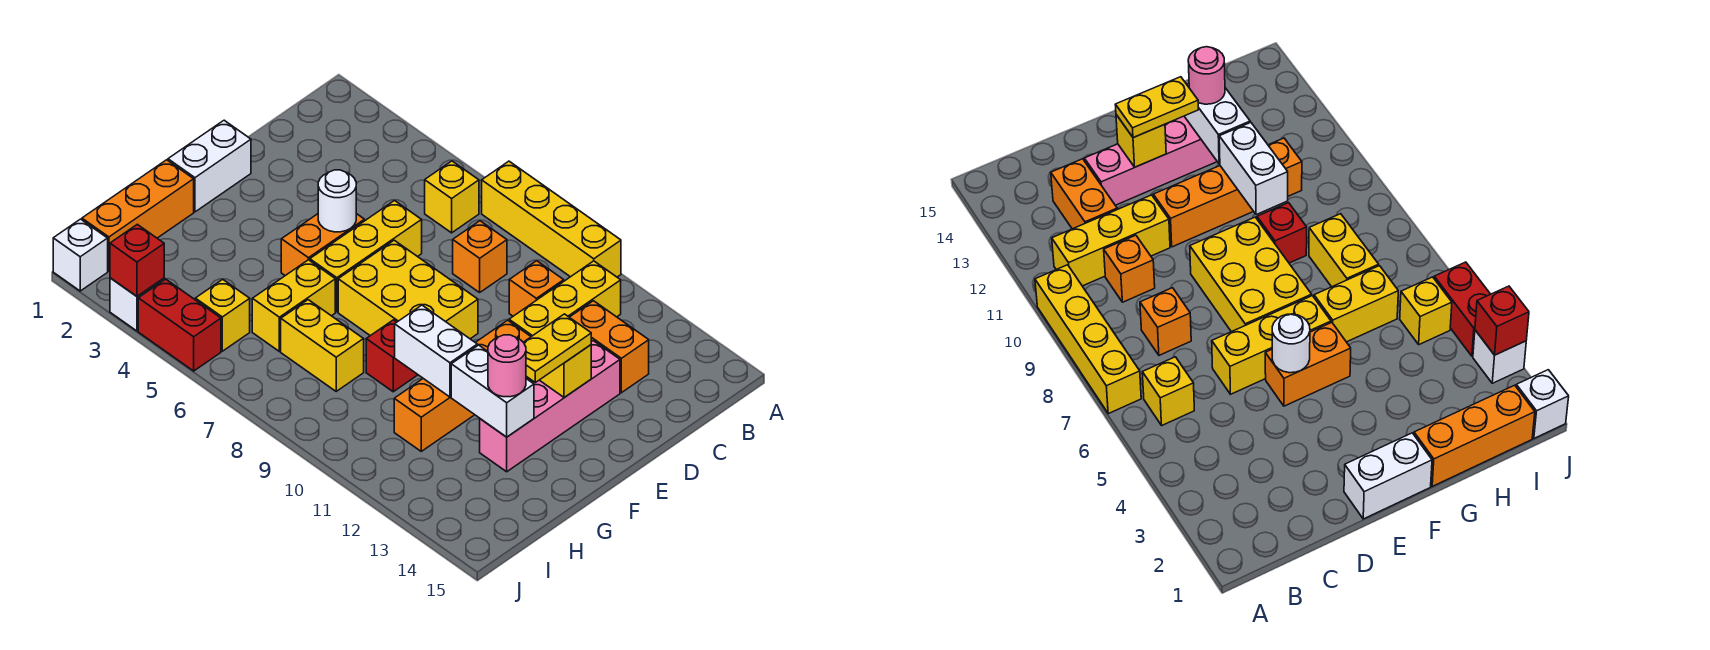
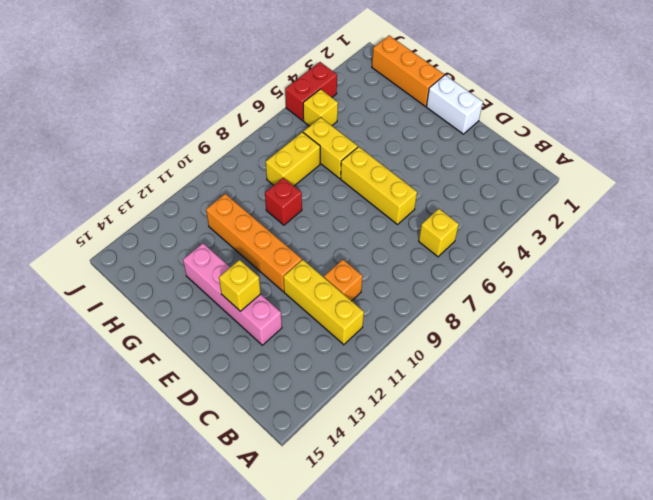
none -> yellow 1x4 brick [482,161,621,277]
none -> orange 1x1 brick [453,221,507,292]
none -> orange 1x2 brick [570,301,649,393]

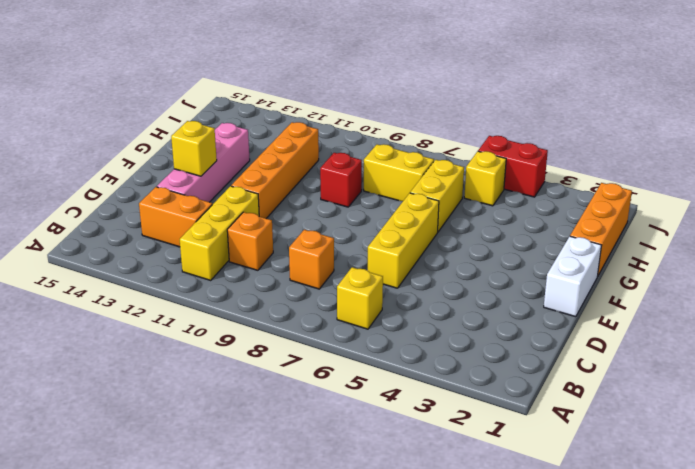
none -> yellow 1x4 brick [482,161,621,277]
none -> orange 1x2 brick [281,214,364,276]
none -> yellow 2x3 brick [338,240,478,339]

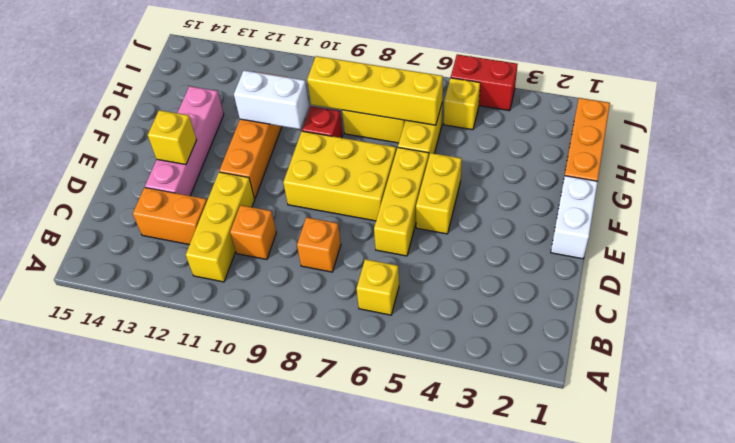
yellow 1x2 brick [416,153,462,234] -> orange 1x2 brick [281,214,364,276]
yellow 1x4 brick [307,56,443,125] -> yellow 1x4 brick moved to [482,161,621,277]
none -> white 1x1 brick [53,219,108,291]
none -> white 1x1 brick [110,278,164,331]
none -> white 1x1 round brick [318,170,356,232]

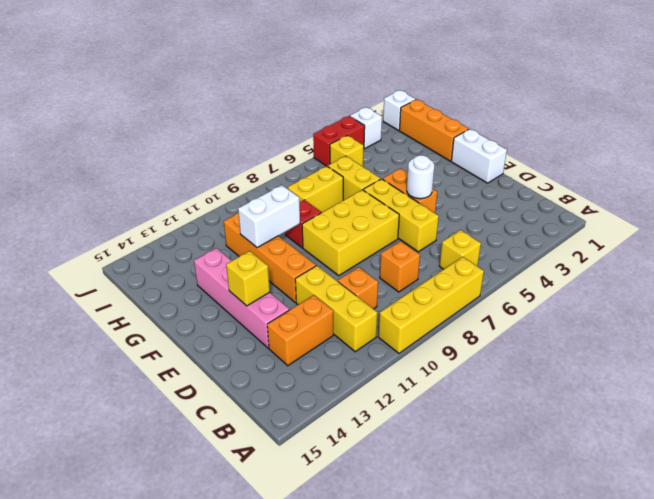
none -> white 1x2 brick [451,345,534,437]
none -> red 1x1 brick [110,224,164,296]
none -> yellow 1x2 plate [523,314,591,382]

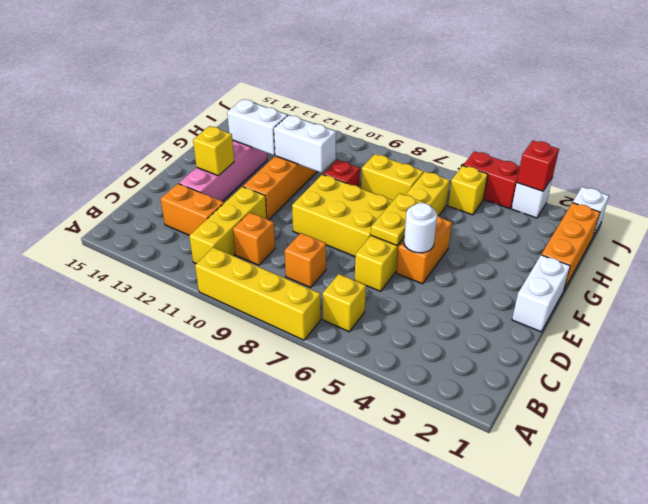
yellow 1x2 plate [371,193,425,245] -> yellow 1x2 plate moved to [523,314,591,382]
none -> pink 1x1 round brick [488,335,526,397]

